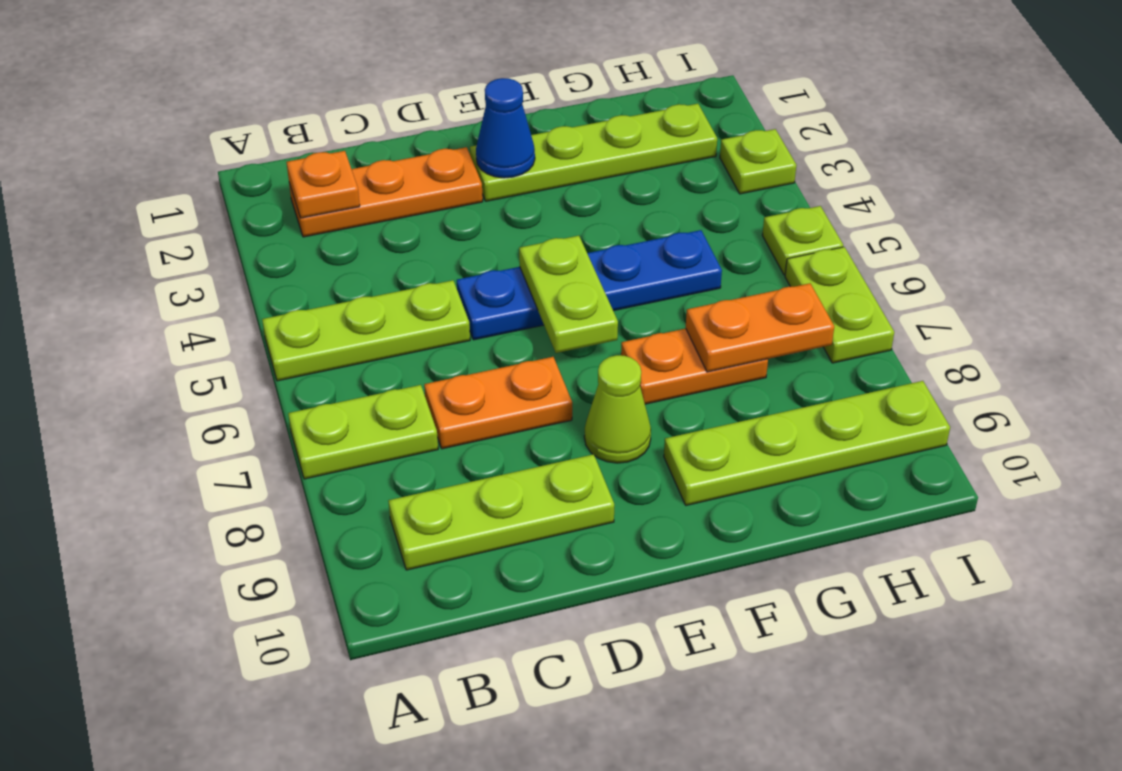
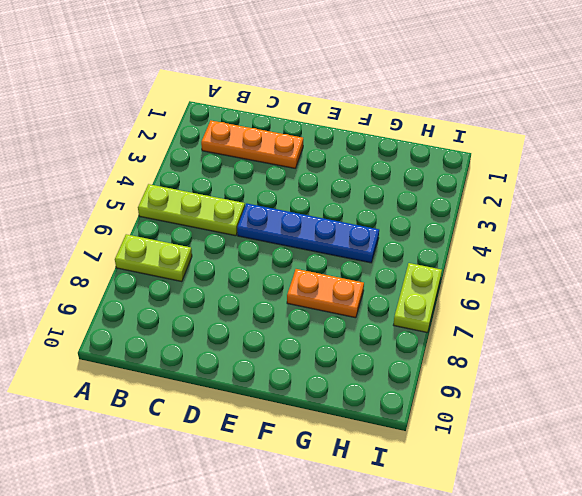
none -> lime 1x3 plate [388,454,614,570]
none -> orange 1x2 plate [424,357,572,449]
none -> lime 1x4 plate [470,104,717,201]

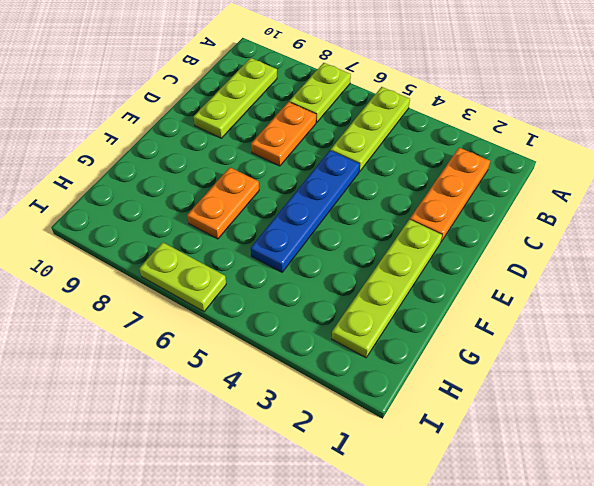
none -> lime 1x1 cone [584,355,651,463]
none -> lime 1x4 plate [664,381,950,505]
none -> lime 1x1 plate [720,129,796,194]

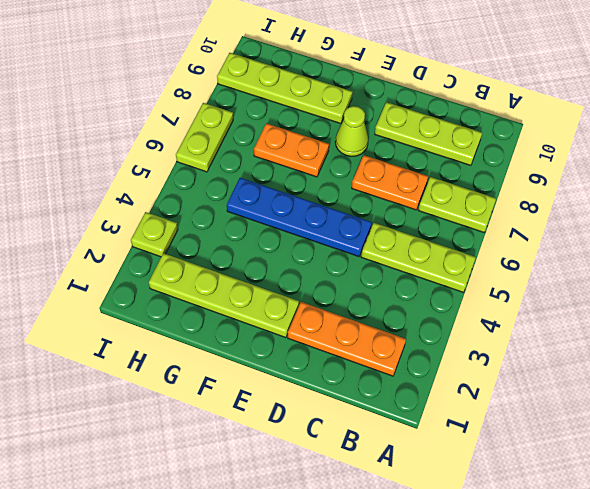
none -> lime 1x1 plate [762,206,843,275]
none -> orange 1x1 plate [287,151,360,218]
none -> blue 1x1 cone [476,78,535,178]

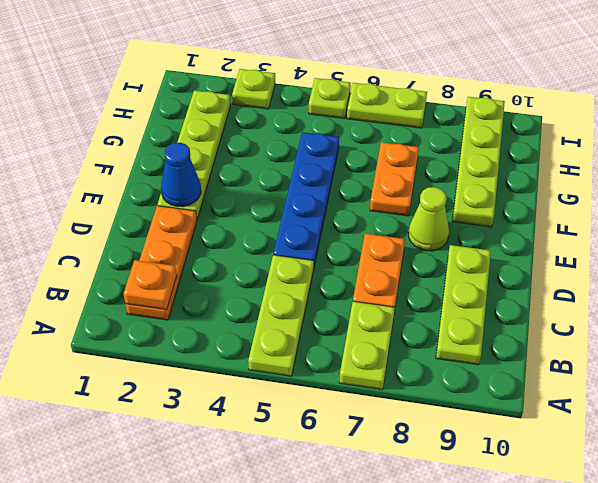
none -> lime 1x2 plate [519,236,618,353]
none -> orange 1x2 plate [686,283,834,372]

